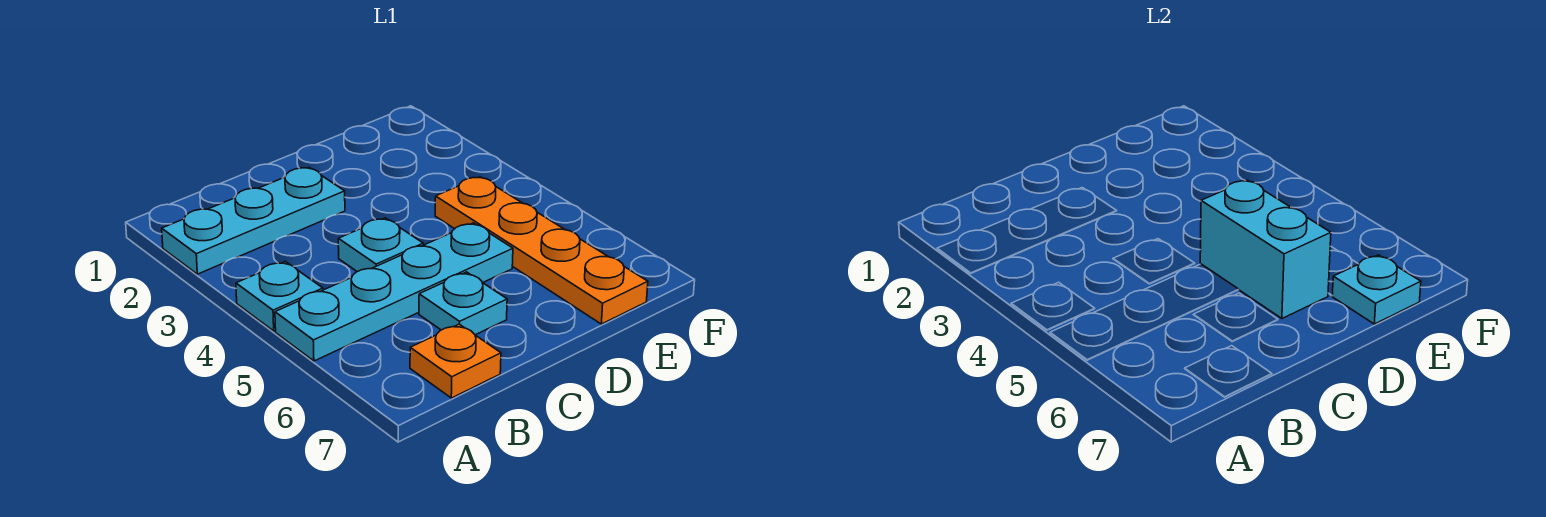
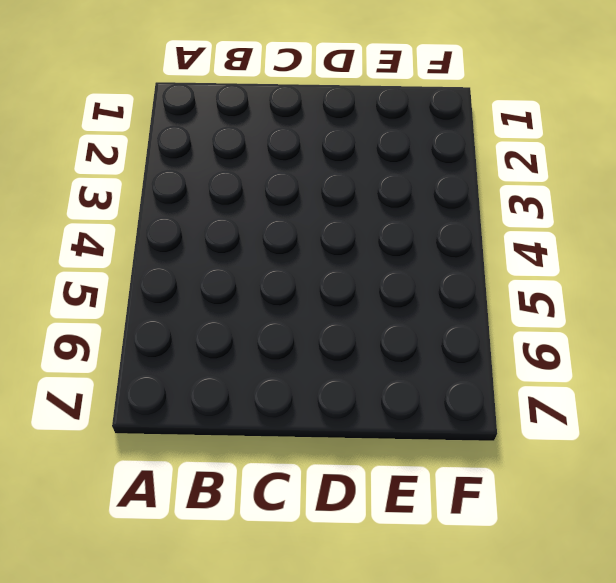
none -> cyan 1x3 plate [162,167,345,274]
none -> cyan 1x1 plate [236,261,323,331]

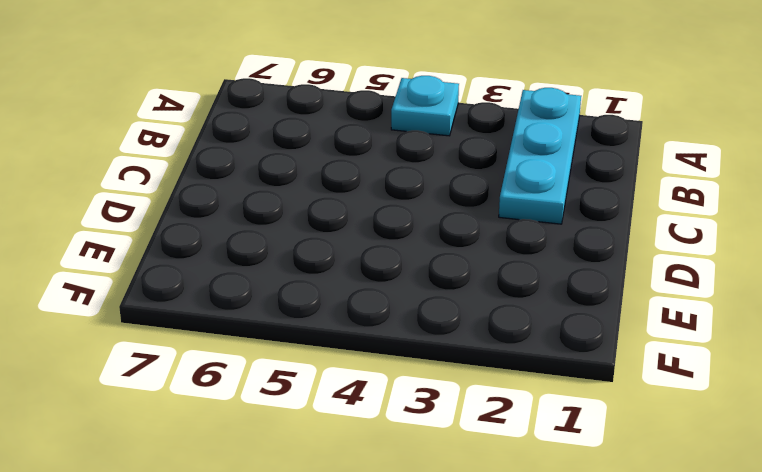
none -> cyan 1x4 plate [275,223,513,361]
none -> orange 1x1 plate [410,324,501,398]

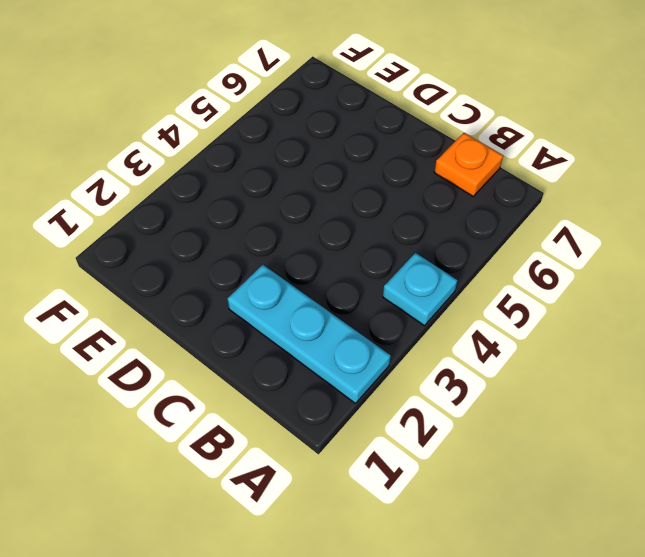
none -> cyan 1x4 plate [275,223,513,361]
none -> cyan 1x1 plate [338,218,423,272]

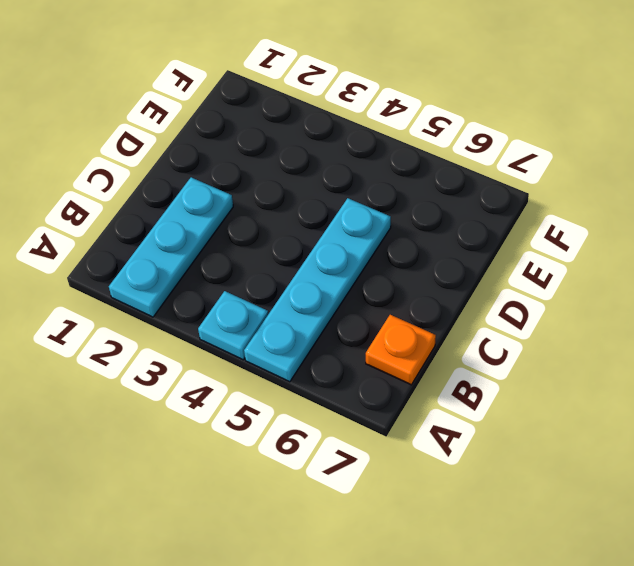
none -> cyan 1x1 plate [338,218,423,272]
none -> cyan 1x1 plate [419,272,507,335]

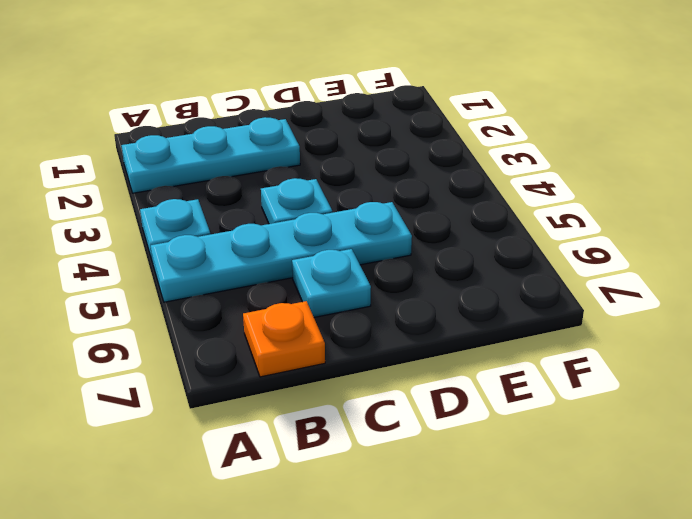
none -> orange 1x4 plate [435,177,648,324]
none -> cyan 1x2 brick [1200,180,1331,318]

